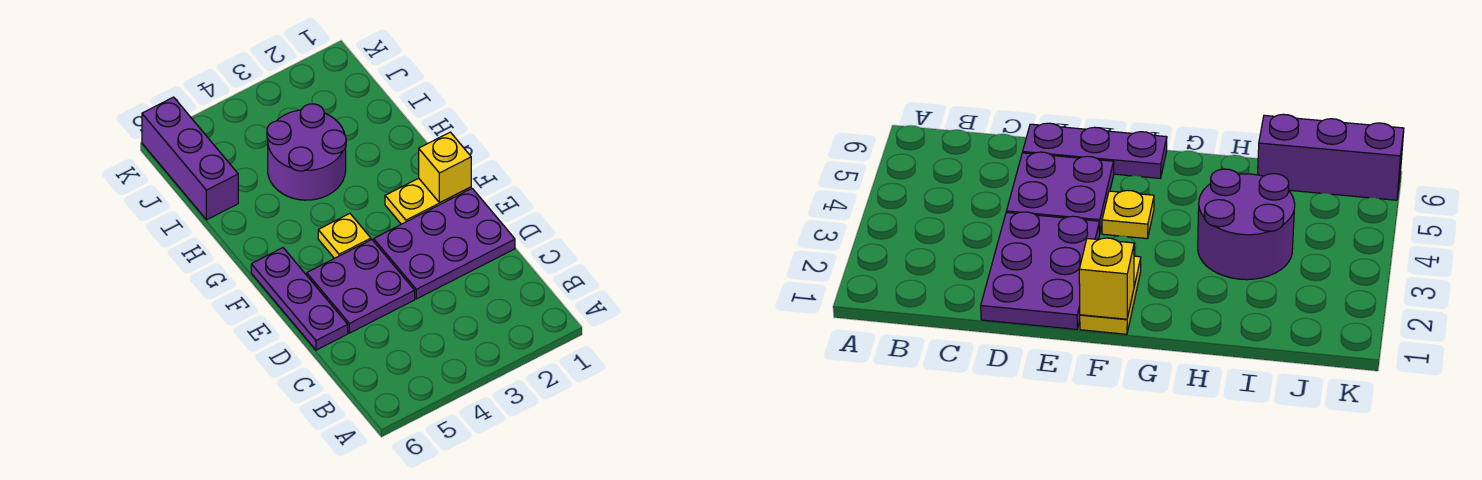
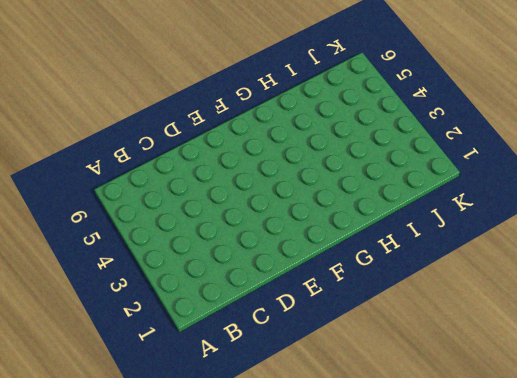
none -> purple 2x3 plate [374,188,515,299]
none -> purple 2x2 plate [307,240,415,333]

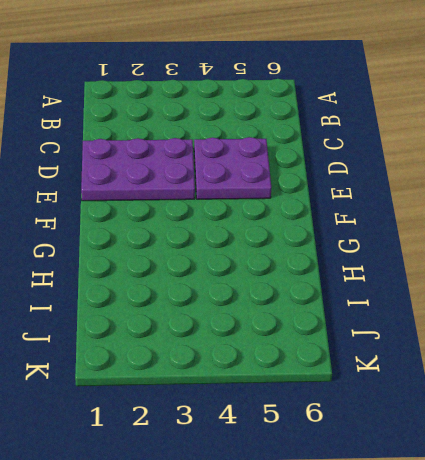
none -> purple 1x3 plate [251,248,348,350]
none -> yellow 1x2 plate [385,178,471,224]

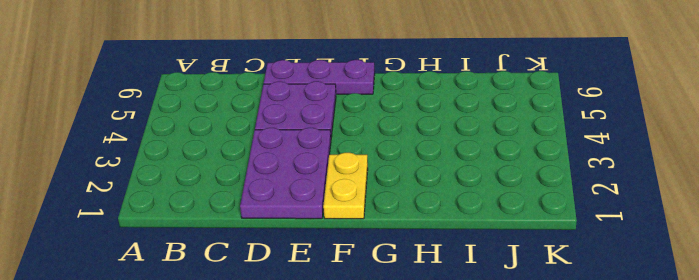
none -> yellow 1x1 plate [318,214,371,258]
none -> purple 2x2 round brick [267,104,346,200]

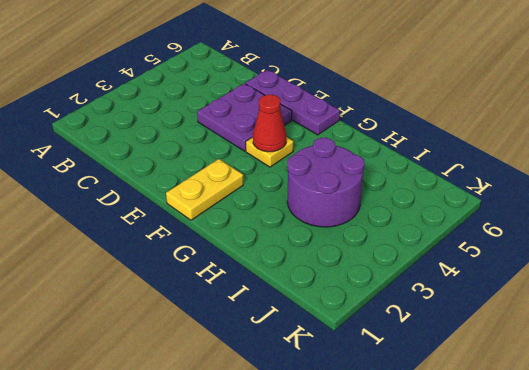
red 1x1 cone [253,95,286,152] -> none
none -> purple 2x3 plate [374,188,515,299]
none -> purple 1x3 brick [142,97,238,220]

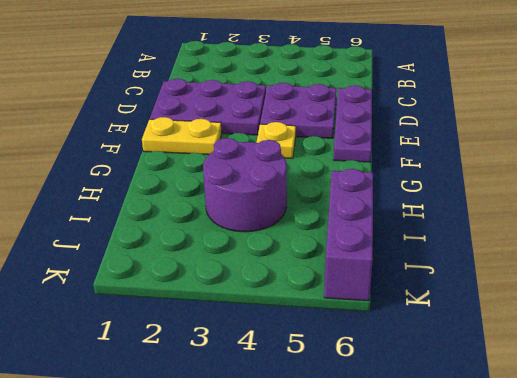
none -> yellow 1x1 brick [419,132,471,203]

